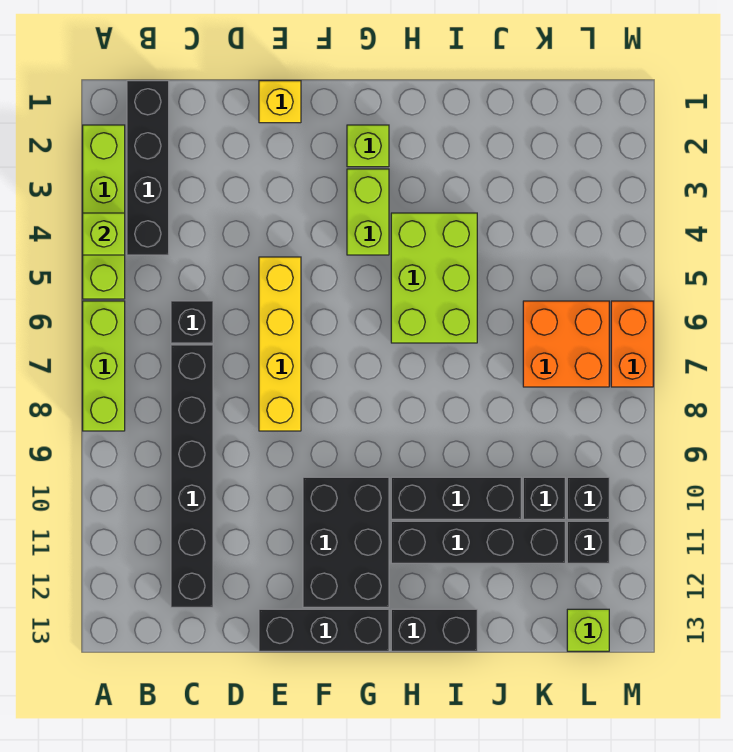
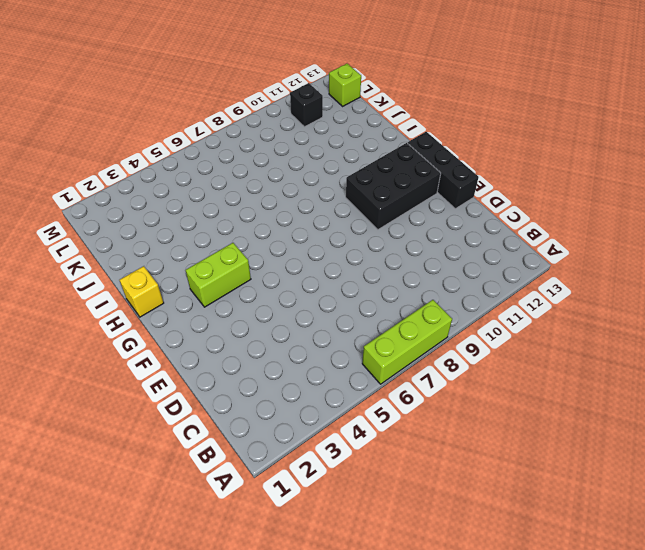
yellow 1x1 brick [120,266,164,317] -> yellow 1x1 brick moved to [259,81,301,123]
none -> lime 1x4 brick [83,125,125,299]
none -> black 1x4 brick [127,81,169,255]
none -> black 1x1 brick [171,301,213,343]

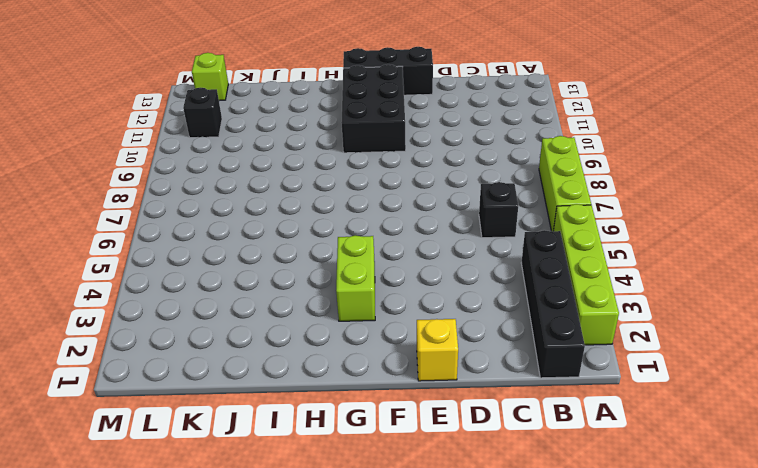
none -> black 1x6 brick [171,345,213,607]
none -> yellow 1x4 brick [259,257,301,431]
none -> lime 1x1 brick [347,125,389,167]

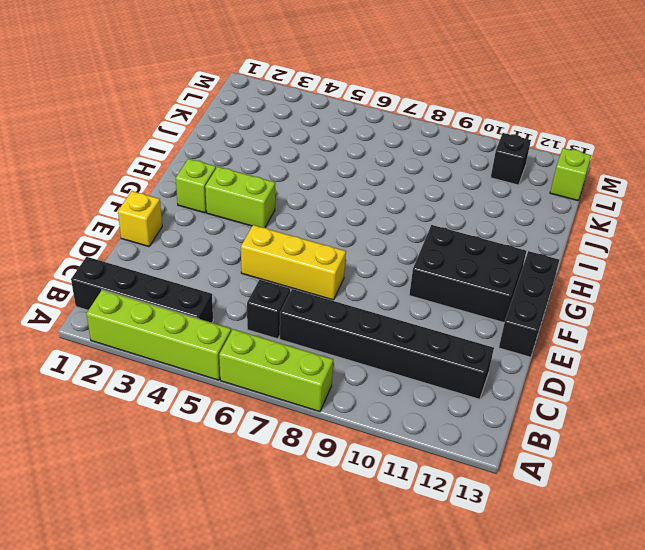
yellow 1x3 brick [241,225,346,300] -> yellow 1x4 brick [259,257,301,431]
none -> lime 2x3 brick [391,213,477,343]
none -> black 1x3 brick [391,477,521,519]
none -> black 1x4 brick [391,521,565,563]

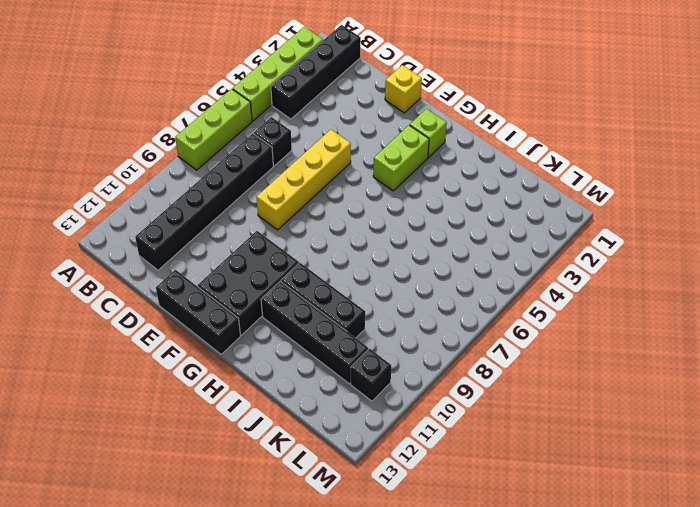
none -> lime 2x3 brick [391,213,477,343]
none -> black 1x2 brick [391,609,477,651]
none -> orange 2x2 brick [523,301,609,387]

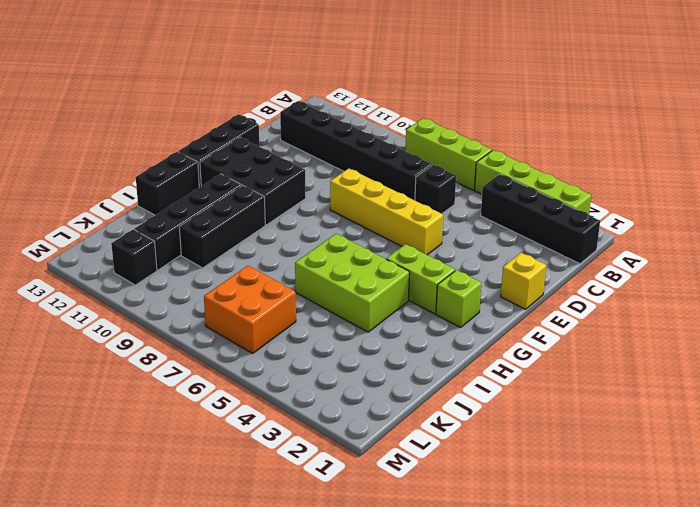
none -> black 1x1 brick [523,477,565,519]
none -> black 1x1 brick [567,477,609,519]
none -> lime 1x1 brick [567,609,609,651]

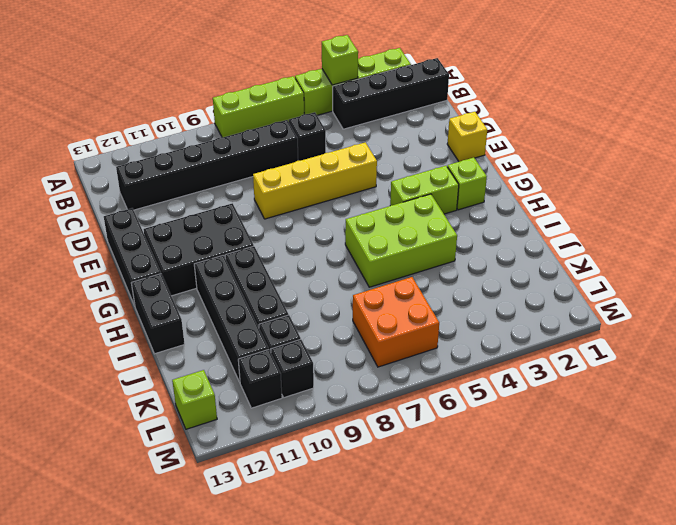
none -> orange 1x2 brick [611,301,653,387]

